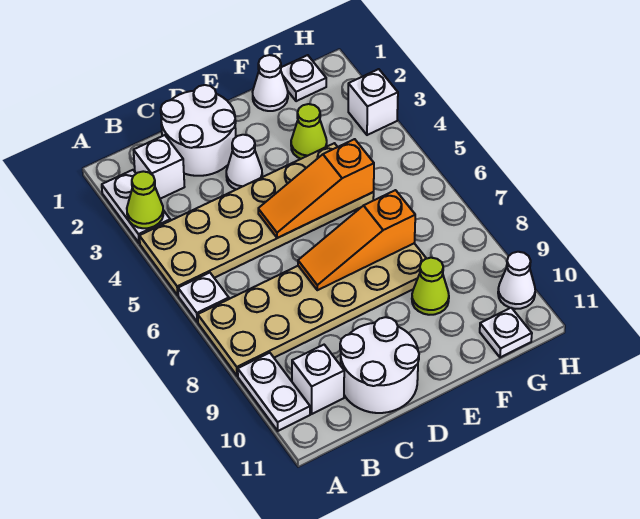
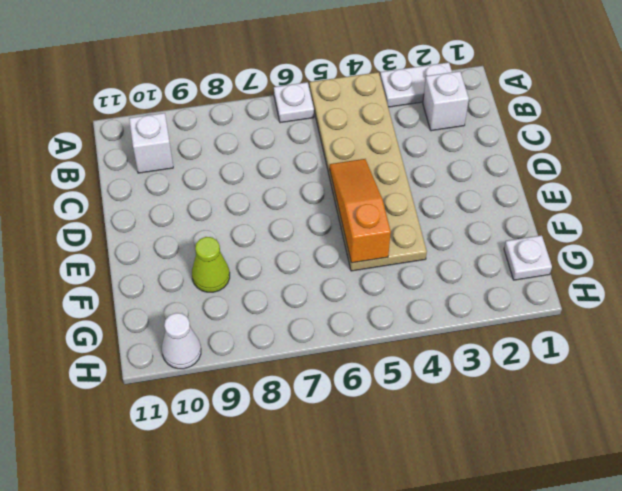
none -> tan 2x6 plate [198,243,427,376]
none -> white 1x2 plate [238,353,310,431]
none -> white 2x2 round brick [161,85,236,176]

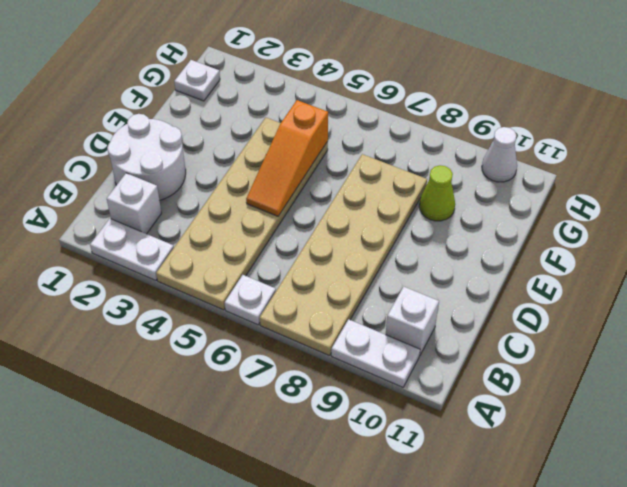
none -> white 2x2 round brick [340,317,419,413]
none -> white 1x1 cone [226,135,262,189]
none -> white 1x1 cone [253,55,288,111]

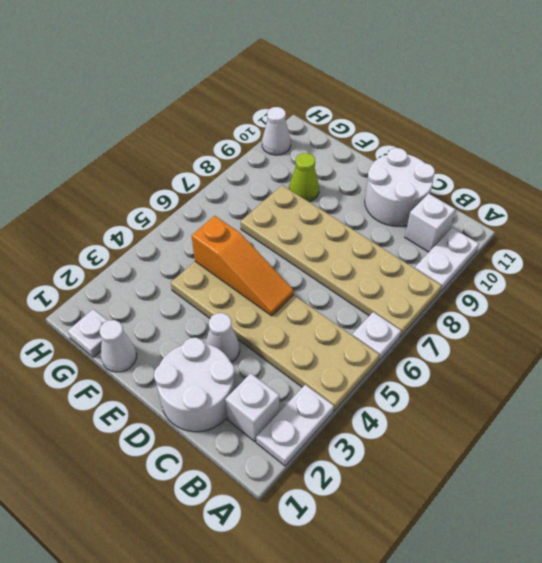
none -> lime 1x1 cone [291,104,327,159]
none -> white 1x1 plate [480,308,532,357]
none -> white 1x1 brick [348,69,398,135]

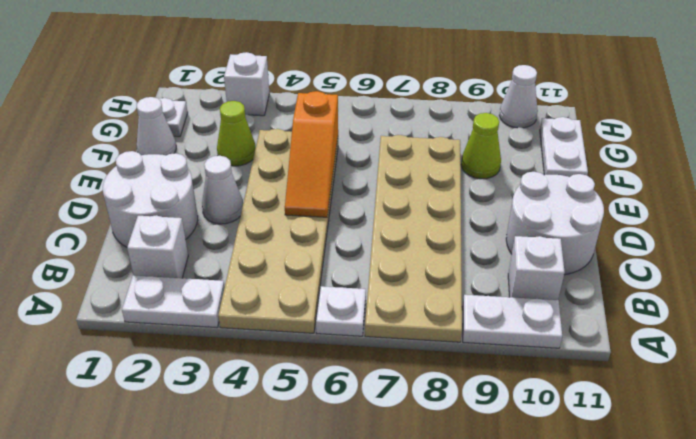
white 1x2 plate [540,117,588,177] -> white 1x1 plate [480,308,532,357]
none -> lime 1x1 cone [127,171,163,228]
none -> orange 1x3 slope [298,190,415,290]

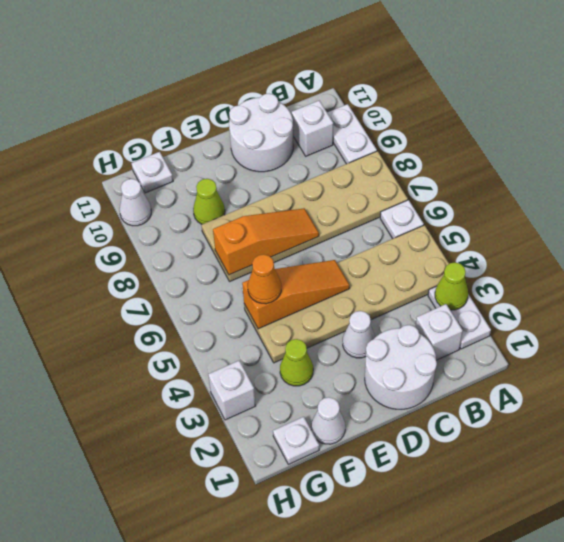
orange 1x1 cone [248,254,281,304] -> none

